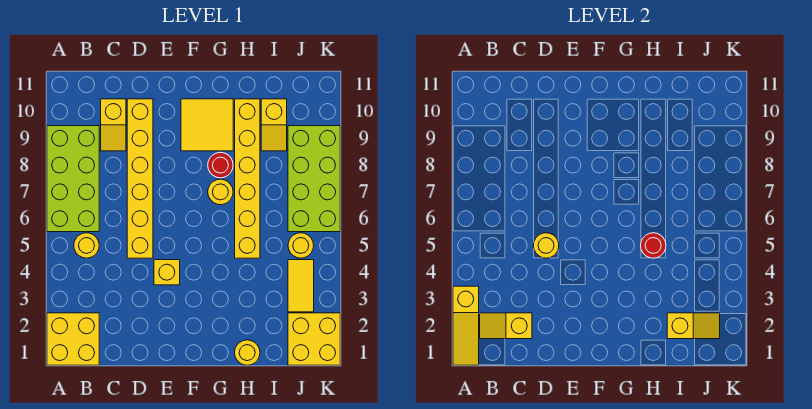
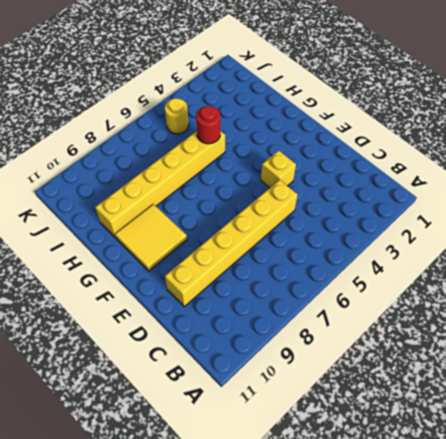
none -> yellow 2x2 brick [47,313,99,365]
none -> lime 2x4 brick [47,126,99,232]
none -> yellow 1x1 round brick [74,233,99,258]

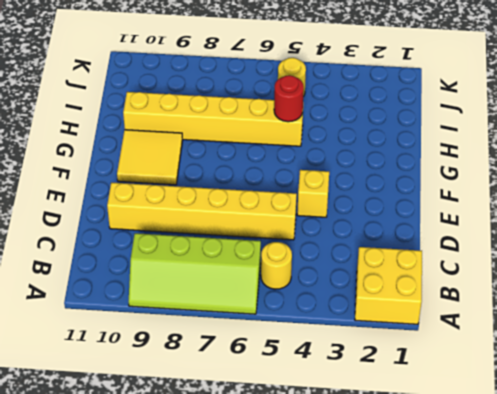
lime 2x4 slope [129,233,261,314] -> lime 2x4 brick [47,126,99,232]
none -> yellow 1x2 slope [101,99,126,151]
none -> yellow 1x1 round brick [208,179,233,205]
none -> red 1x1 round brick [208,152,233,178]

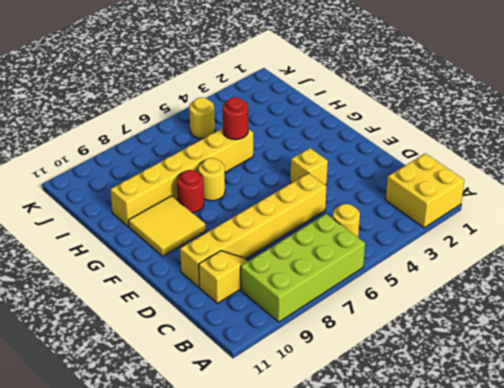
none -> yellow 1x1 round brick [235,340,260,365]
none -> yellow 1x2 slope [261,99,287,151]
none -> yellow 2x2 brick [288,313,340,365]

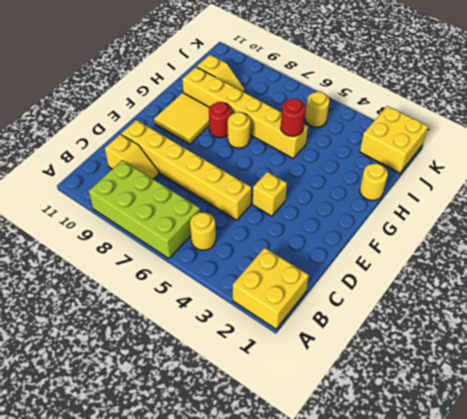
none -> yellow 1x2 tile [288,260,314,312]
none -> lime 2x4 brick [288,126,340,232]
none -> yellow 1x3 slope [453,286,479,365]

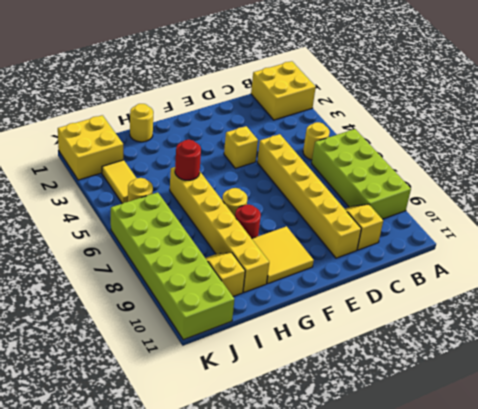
lime 2x6 brick [111,192,235,340] -> lime 2x4 brick [288,126,340,232]
none -> yellow 1x3 slope [453,286,479,365]
none -> yellow 1x2 slope [480,313,532,339]
none -> yellow 1x1 round brick [533,233,559,258]

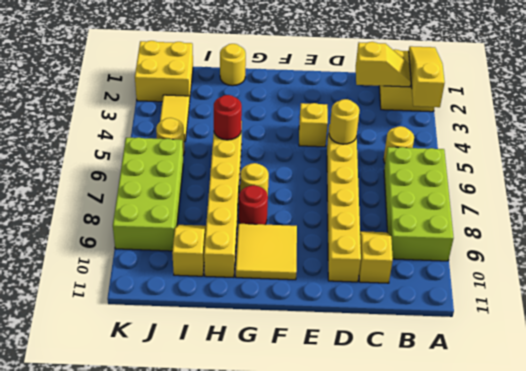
none -> yellow 1x2 slope [667,313,720,339]

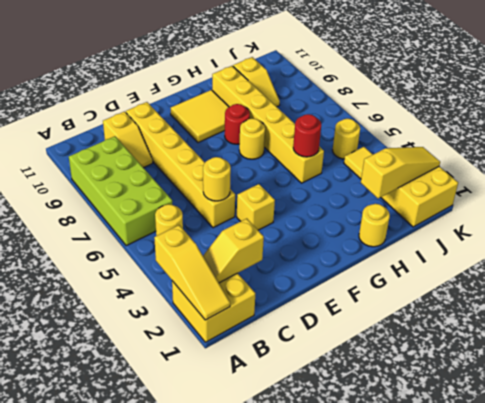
yellow 1x3 slope [361,147,440,198] -> yellow 1x2 slope [667,313,720,339]
none -> lime 2x4 brick [288,126,340,232]

